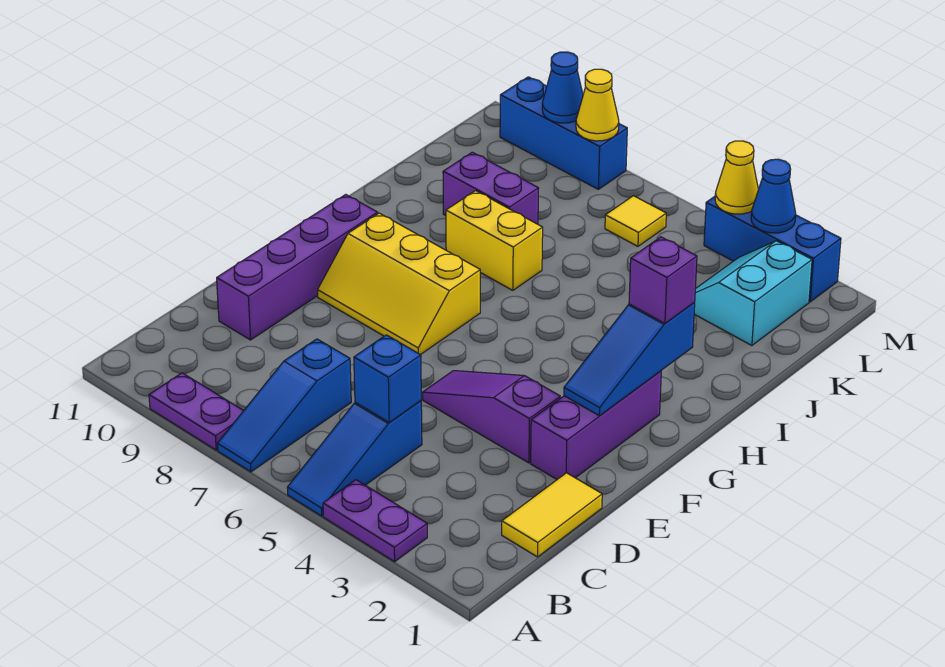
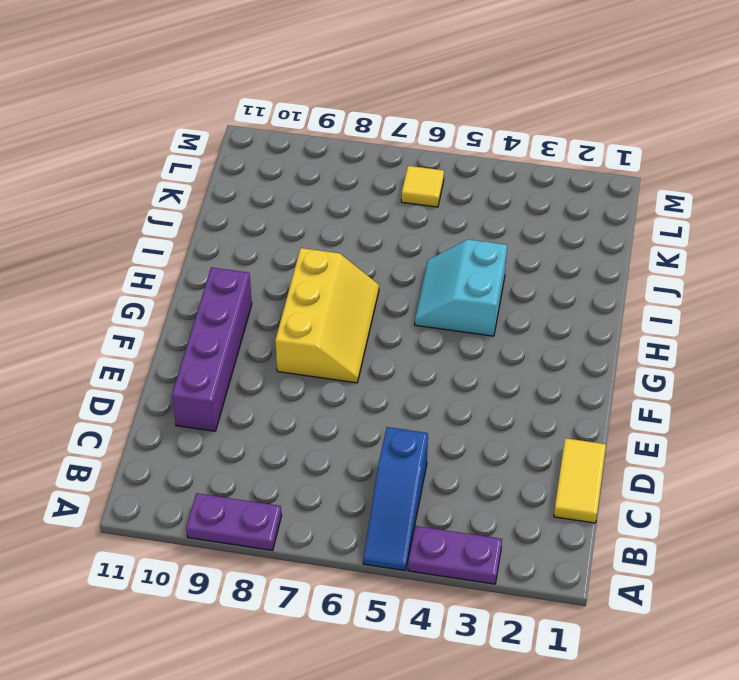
yellow 2x3 slope [275,248,379,383] -> yellow 2x3 slope turned to [318,213,480,355]
cyan 2x2 slope [415,239,507,336] -> cyan 2x2 slope moved to [694,241,812,346]
none -> blue 1x3 slope [218,339,351,472]
none -> purple 1x3 brick [531,371,661,479]
none -> purple 1x3 slope [422,371,560,463]

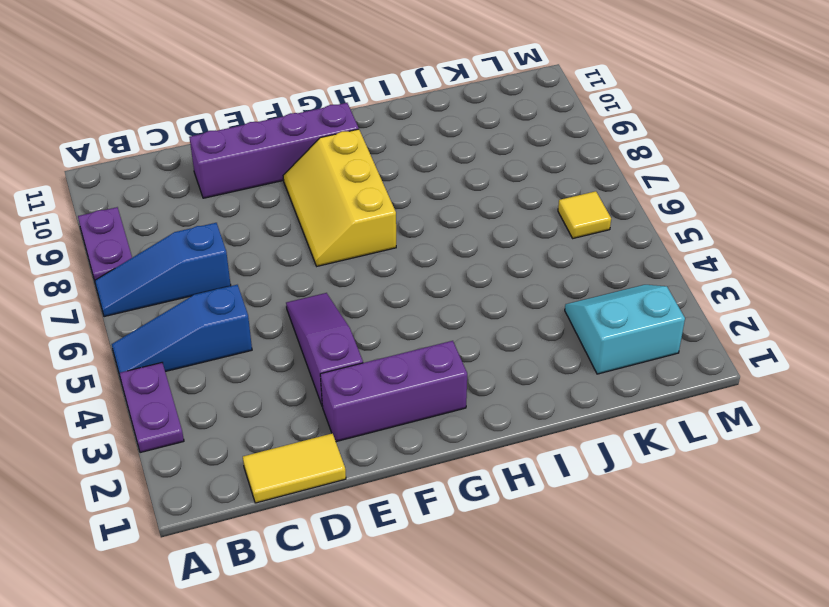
none -> yellow 1x2 brick [446,191,543,290]
none -> purple 1x2 brick [443,152,539,224]
none -> blue 1x3 brick [704,196,841,302]

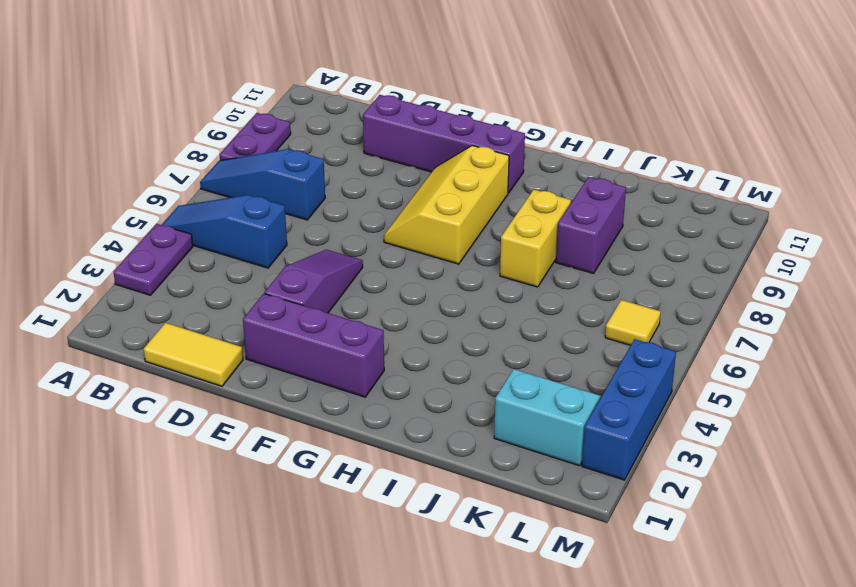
none -> blue 1x3 brick [500,77,627,189]
none -> blue 1x1 brick [354,335,421,423]
none -> blue 1x3 slope [564,303,695,416]

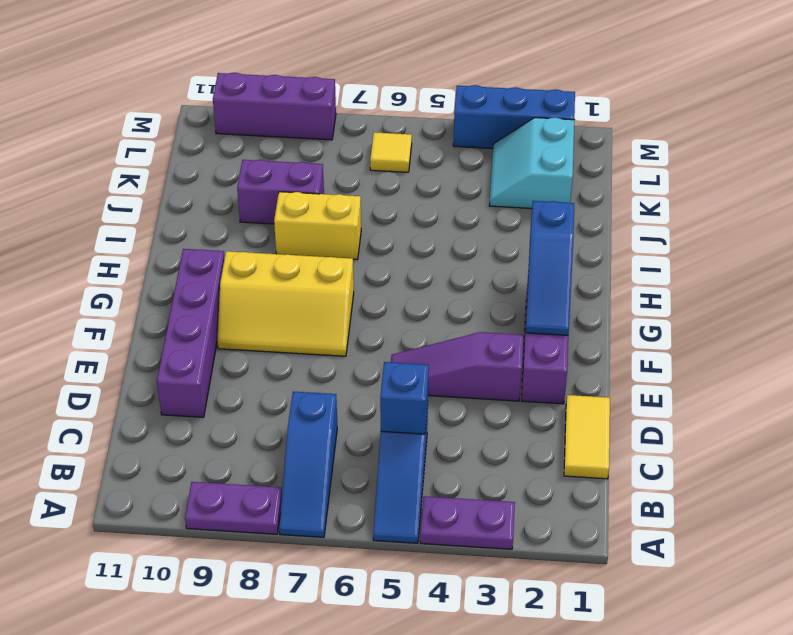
purple 1x3 brick [213,73,336,140] -> blue 1x3 brick [500,77,627,189]
none -> blue 1x1 cone [751,159,796,233]
none -> yellow 1x1 cone [715,141,758,214]
none -> yellow 1x1 cone [576,69,619,141]

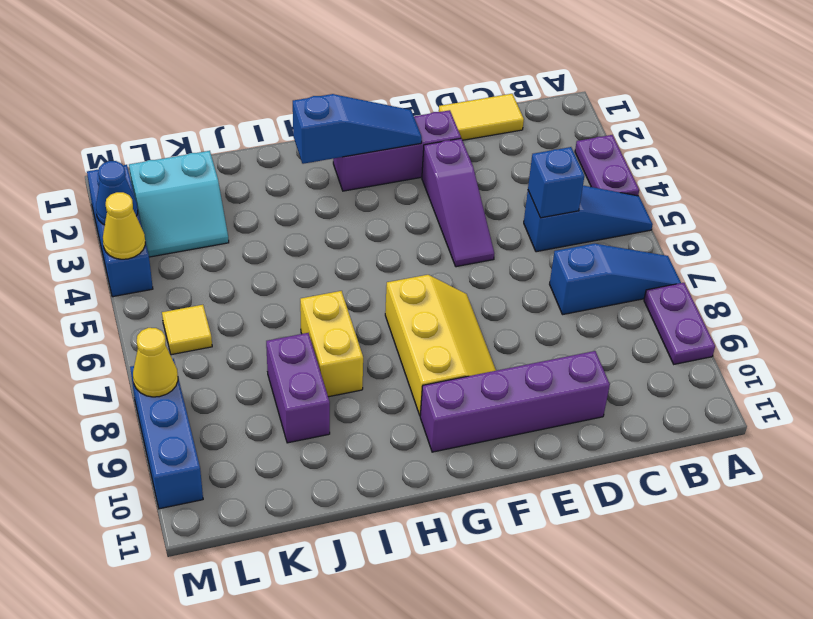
none -> blue 1x1 cone [542,52,583,123]
none -> purple 1x1 brick [629,237,697,323]

